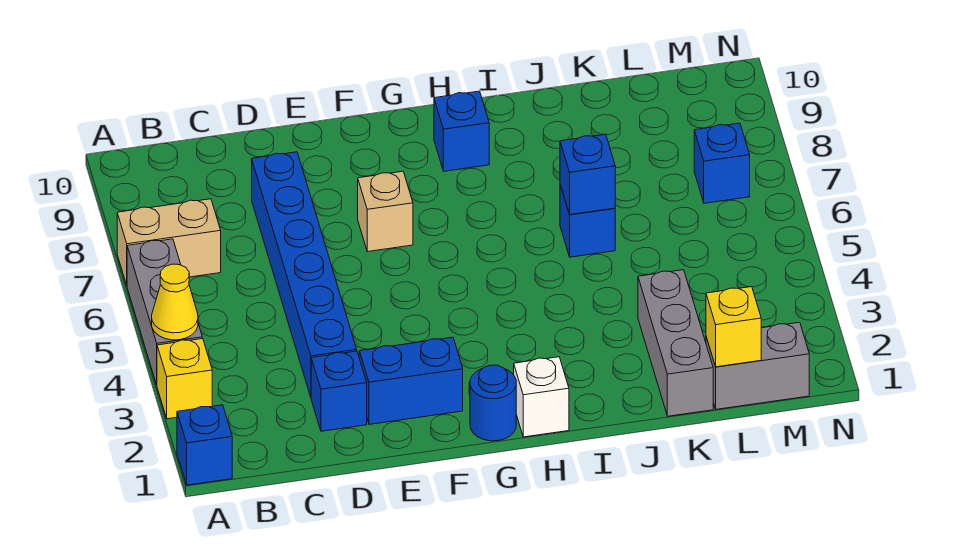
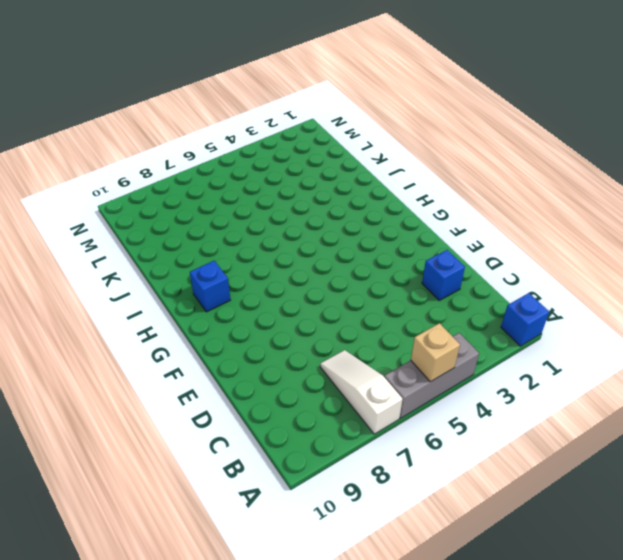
tan 1x1 brick [411,323,460,382] -> tan 1x1 brick moved to [358,171,413,252]
white 1x3 slope [320,350,402,434] -> tan 1x2 brick [117,199,221,285]
none -> yellow 1x1 brick [157,339,212,419]
none -> blue 1x6 brick [252,152,357,397]
none -> blue 1x2 brick [359,337,463,424]

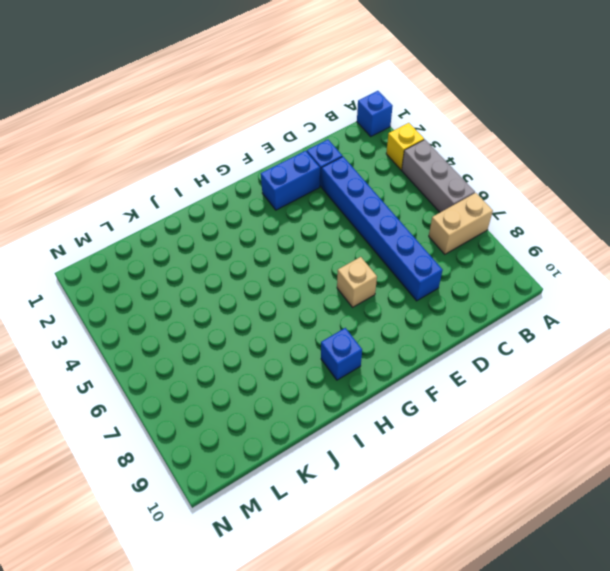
none -> blue 1x1 round brick [470,365,516,441]
none -> white 1x1 brick [514,357,569,437]
none -> blue 1x1 brick [560,185,615,257]

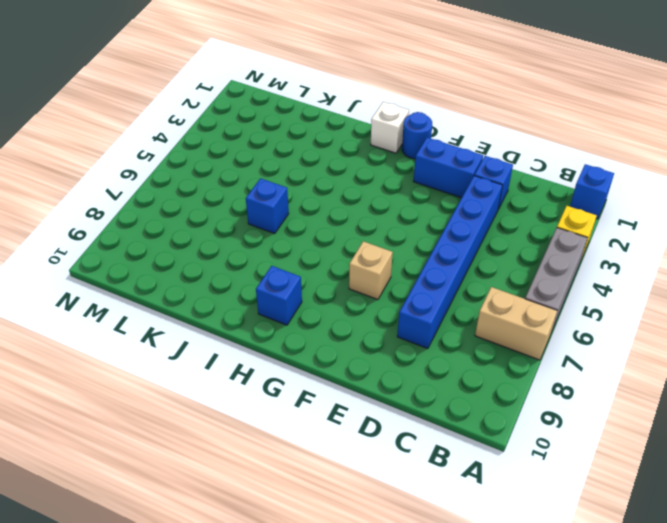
none -> grey 1x3 brick [638,270,713,416]
none -> grey 1x2 brick [706,322,809,409]
none -> blue 1x1 brick [694,123,750,203]

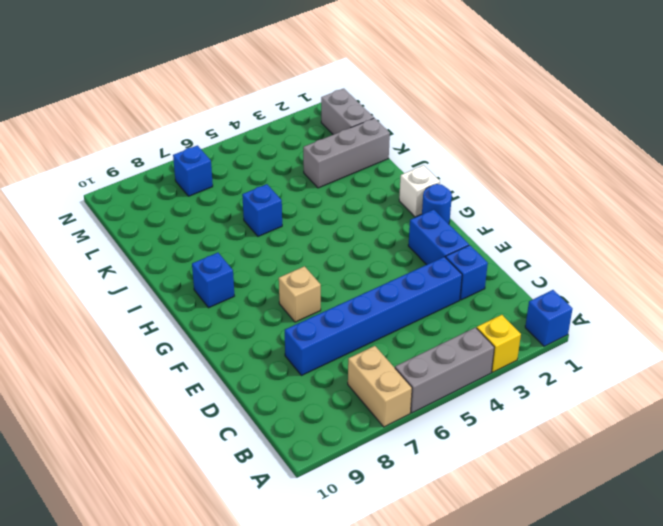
none -> yellow 1x1 cone [152,264,198,340]
none -> blue 1x1 brick [560,134,615,215]
none -> yellow 1x1 brick [706,287,761,367]

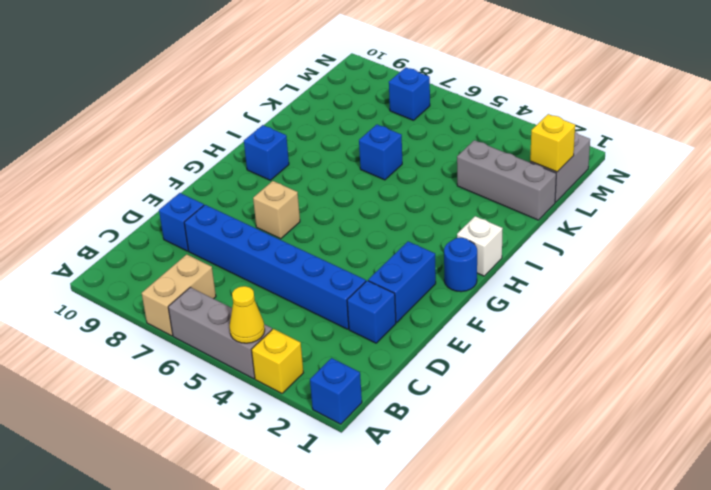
blue 1x1 brick [159,193,204,251] -> blue 1x1 brick moved to [560,134,615,215]

